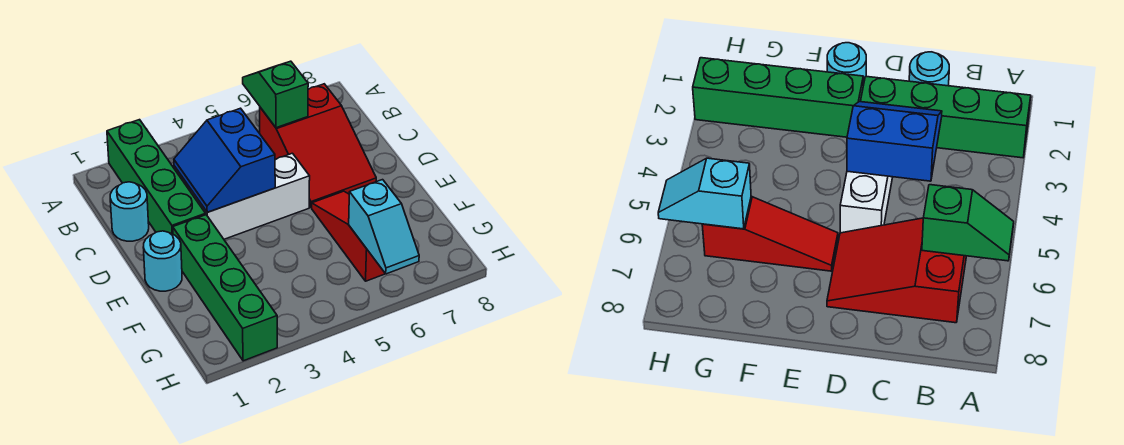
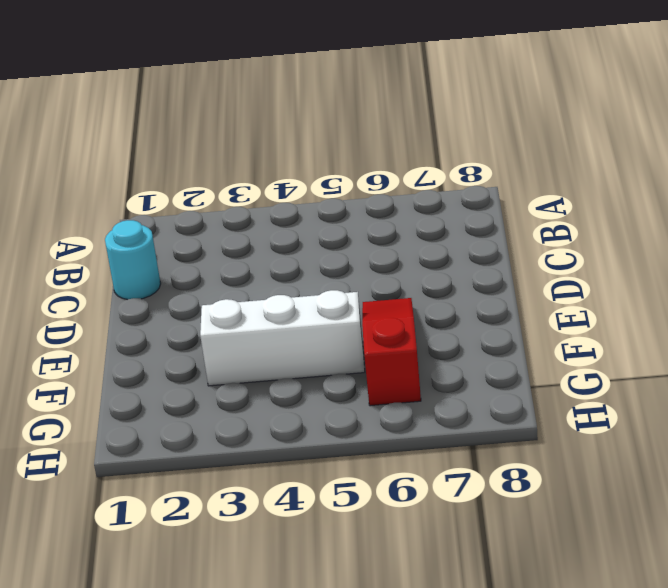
white 1x3 brick [200,290,365,386] -> white 1x3 brick moved to [191,153,310,239]
none -> green 1x4 brick [107,120,206,234]
none -> red 2x3 slope [260,84,376,207]

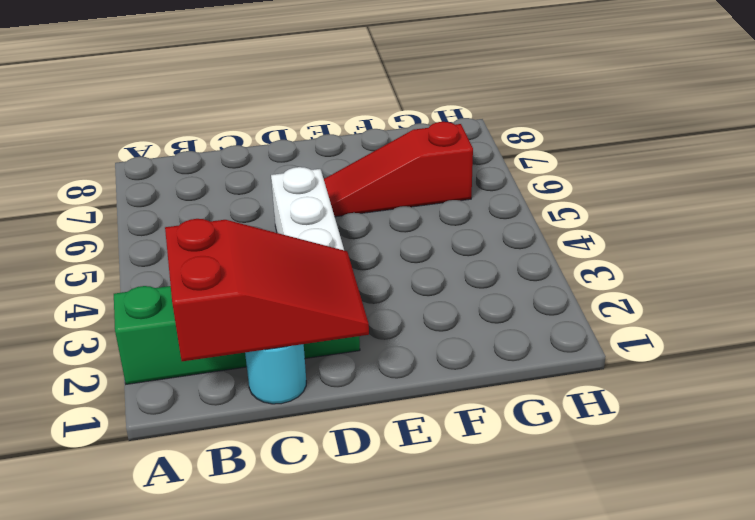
red 2x3 slope [165,219,369,361] -> red 2x3 slope moved to [260,84,376,207]
none -> cyan 1x1 round brick [143,231,182,291]
none -> green 1x4 brick [173,215,277,361]

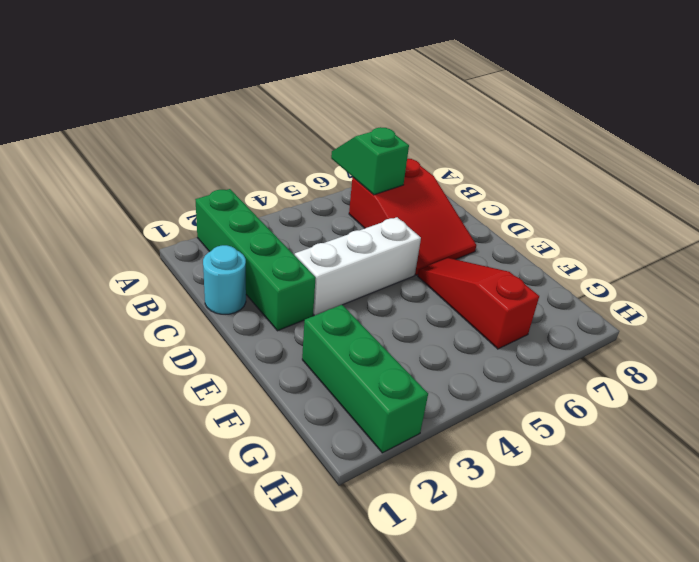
green 1x3 brick [302,305,428,453] -> green 1x4 brick [173,215,277,361]
none -> cyan 1x1 round brick [143,231,182,291]
none -> blue 2x2 slope [174,108,275,212]

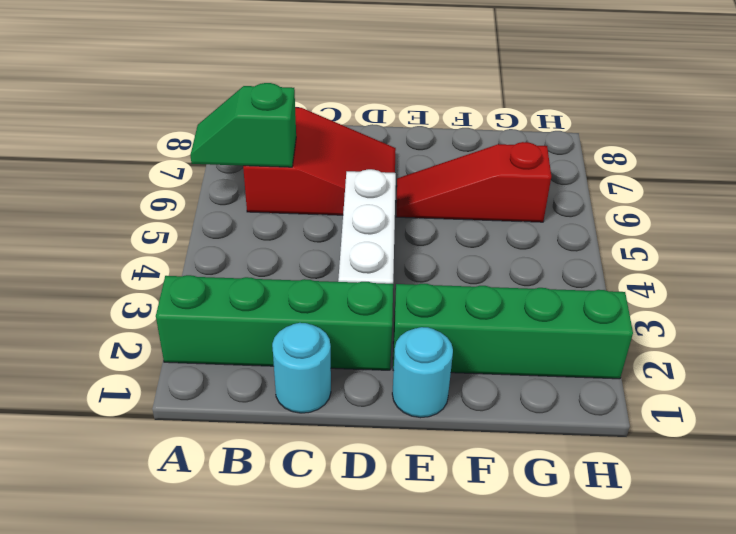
none -> blue 2x2 slope [174,108,275,212]
none -> cyan 1x2 slope [348,180,419,274]

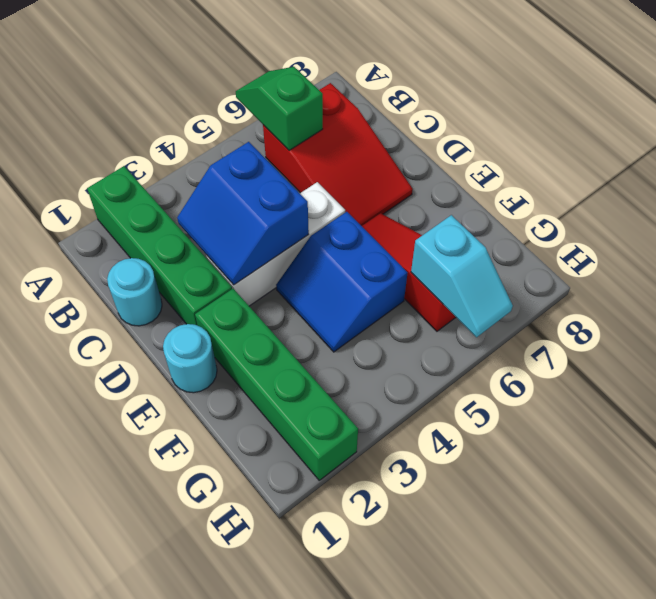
blue 2x2 slope [276,212,407,352] -> none

